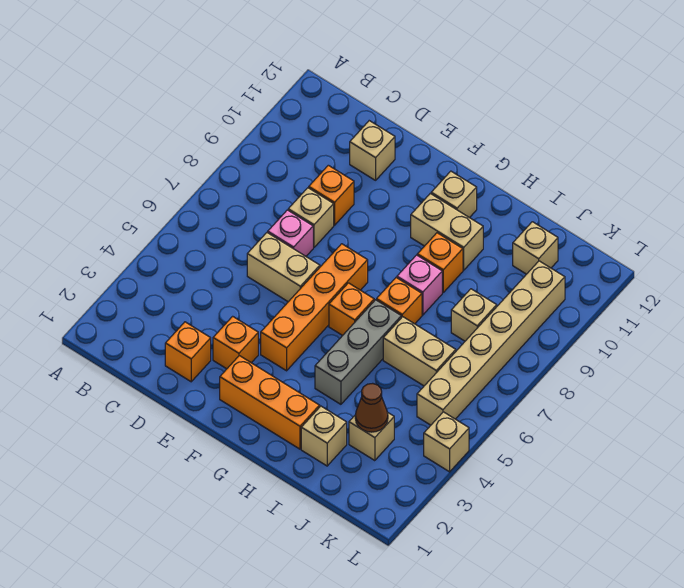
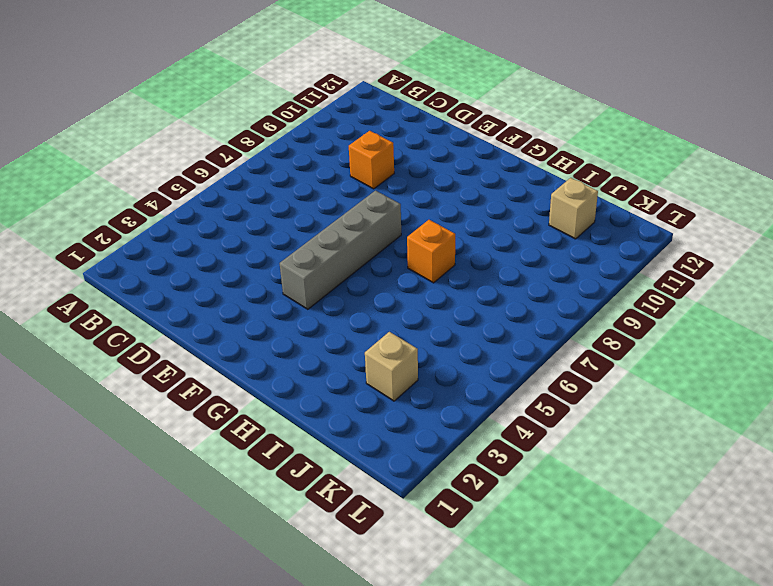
grey 1x4 brick [280,191,401,309] -> orange 1x4 brick [261,244,368,371]
none -> orange 1x1 brick [165,322,211,382]
none -> tan 1x2 brick [247,233,320,302]
none -> pink 1x1 brick [268,210,313,256]

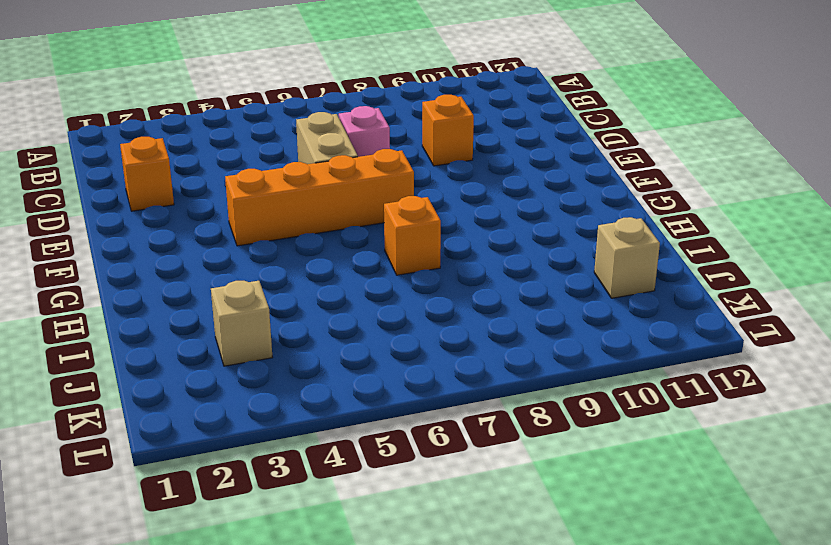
none -> tan 1x1 brick [288,188,334,247]
none -> tan 1x1 brick [350,121,395,180]
none -> orange 1x1 brick [213,316,258,369]

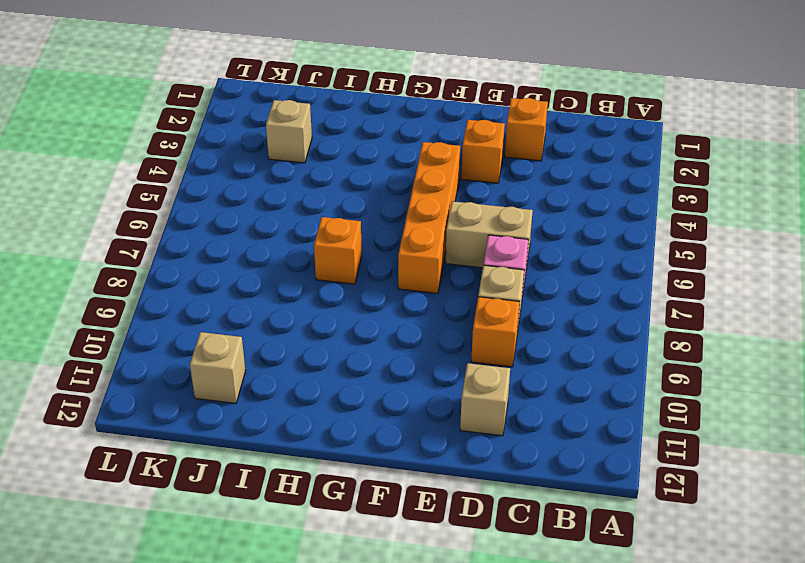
none -> orange 1x3 brick [220,356,320,449]
none -> orange 1x1 brick [329,283,374,336]
none -> tan 1x2 brick [411,193,483,270]

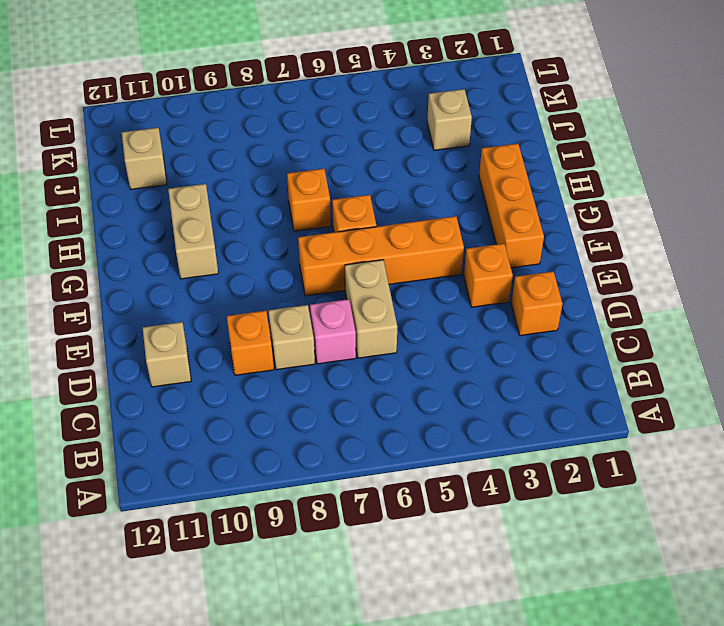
none -> tan 1x1 brick [431,171,477,218]
none -> grey 1x3 brick [315,300,401,404]
none -> pink 1x1 brick [397,255,442,315]

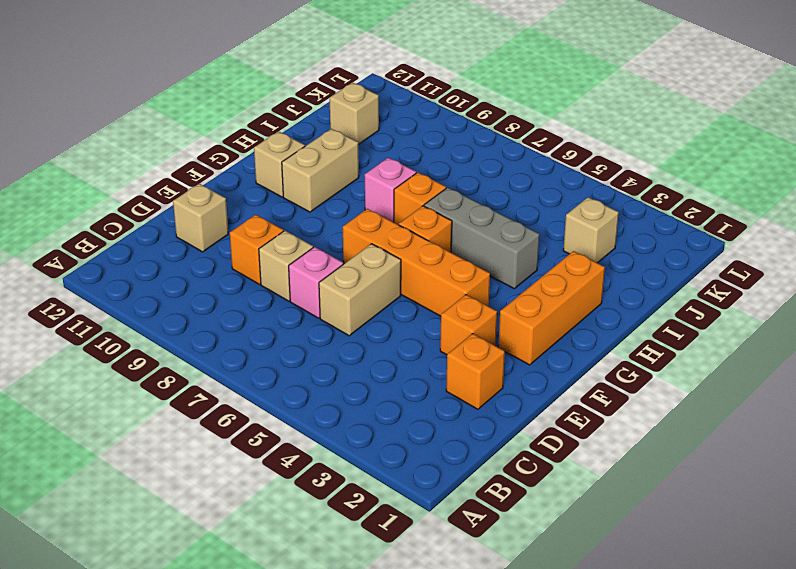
none -> orange 1x1 brick [417,233,463,292]
none -> tan 1x1 brick [301,406,347,466]
none -> tan 1x2 brick [383,317,456,386]

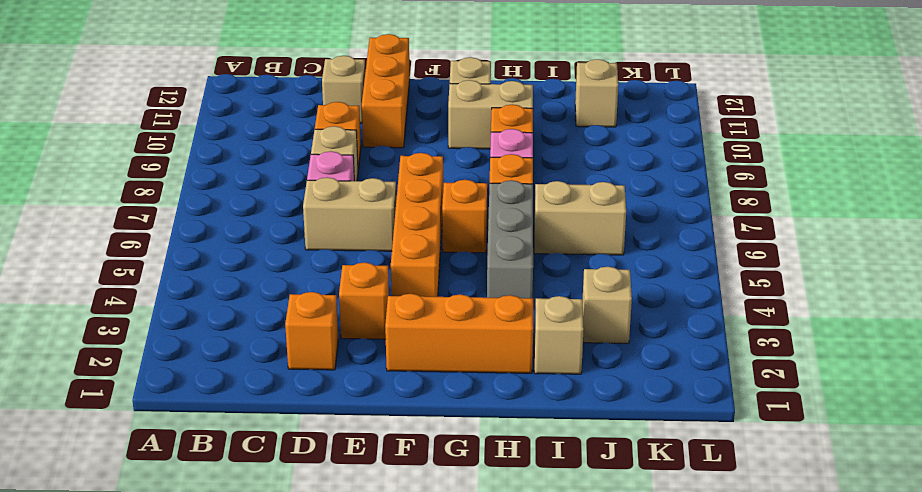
orange 1x3 brick [362,34,410,148] -> none
none -> tan 1x1 brick [451,289,497,341]
none -> tan 1x6 brick [417,261,565,425]
none -> tan 1x1 brick [424,412,469,472]

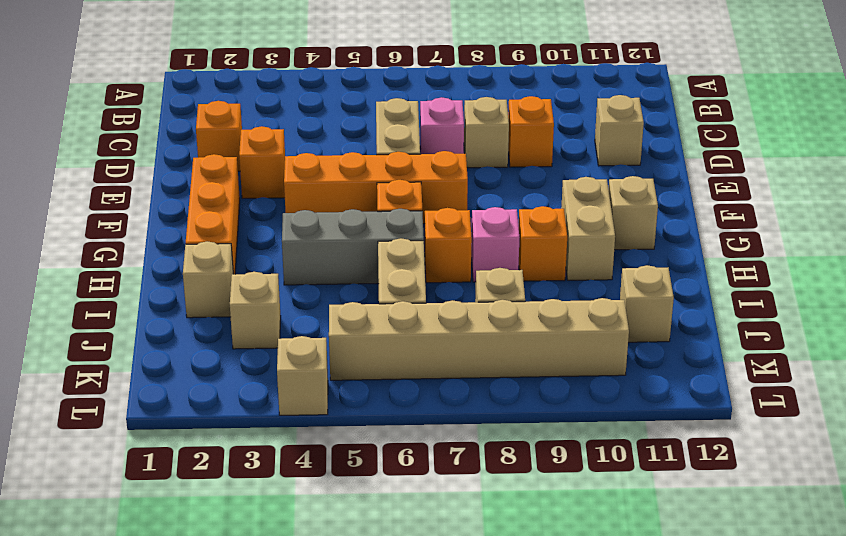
none -> brown 1x1 cone [355,383,388,432]

